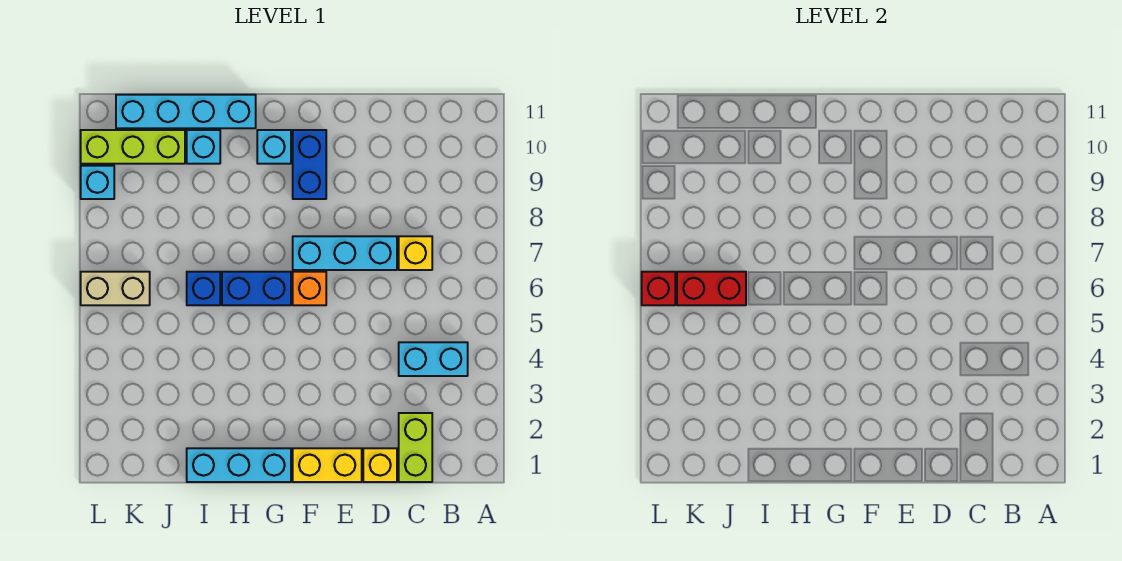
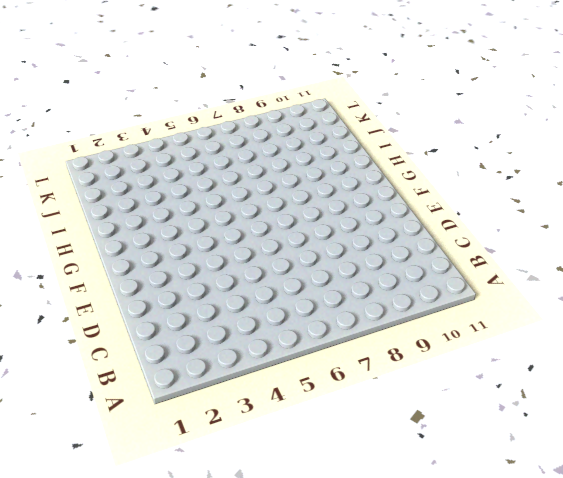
none -> cyan 1x2 brick [399,342,468,376]
none -> lime 1x2 brick [399,413,432,482]
none -> yellow 1x1 brick [399,236,432,270]

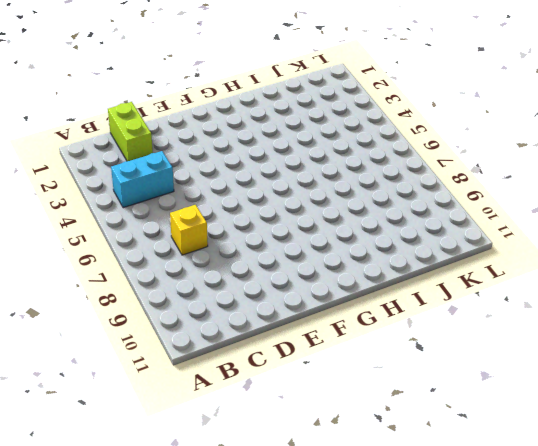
none -> yellow 1x1 brick [363,448,397,482]
none -> cyan 1x3 brick [293,236,397,270]
none -> yellow 1x2 brick [293,448,362,482]

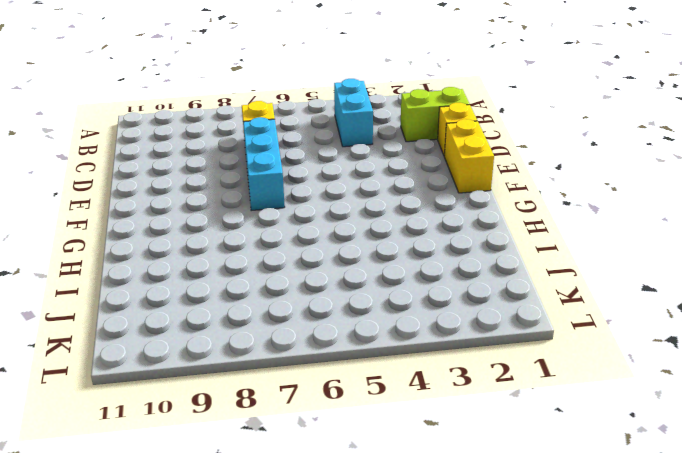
none -> orange 1x1 brick [293,272,326,305]
none -> blue 1x2 brick [293,130,326,199]
none -> cyan 1x3 brick [187,448,291,482]

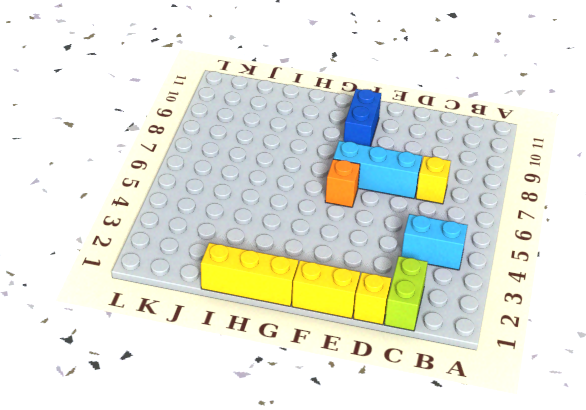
yellow 1x3 brick [201,243,298,306] -> cyan 1x3 brick [187,448,291,482]
none -> blue 1x2 brick [222,272,291,305]
none -> cyan 1x1 brick [257,130,291,164]
none -> cyan 1x4 brick [116,95,256,128]

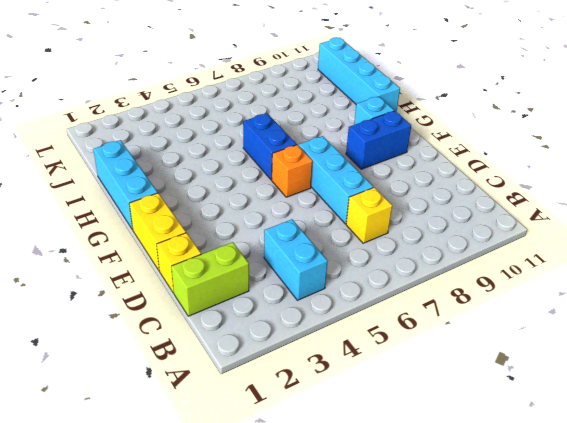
none -> blue 1x1 brick [187,272,220,305]
none -> cyan 1x1 brick [187,130,220,164]
none -> lime 1x3 brick [81,130,185,164]

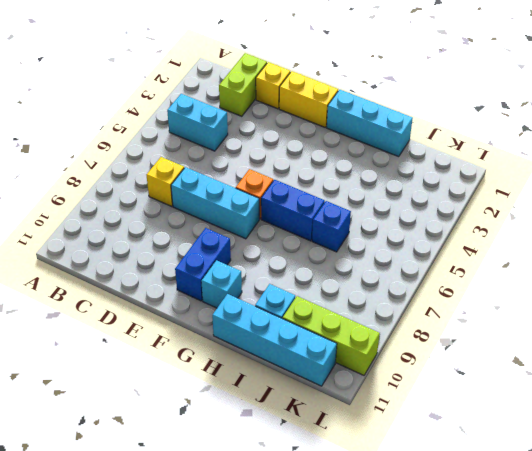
none -> tan 1x2 brick [81,272,150,305]
none -> cyan 1x1 brick [81,166,114,199]
none -> red 1x2 brick [677,272,746,305]

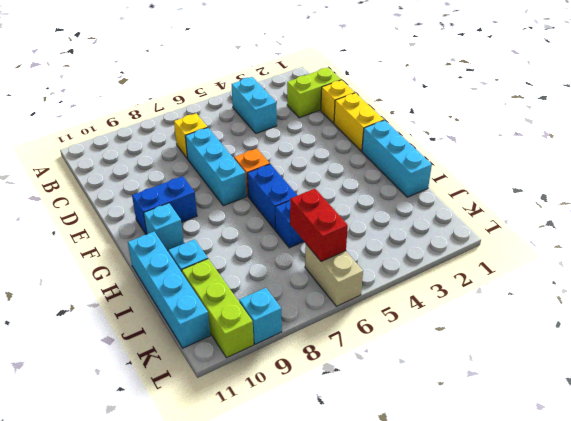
none -> red 1x1 brick [642,272,675,305]

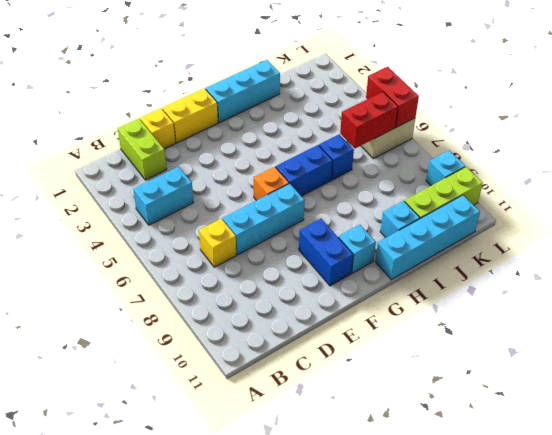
red 1x2 brick [366,67,419,127] -> red 1x1 brick [642,272,675,305]

